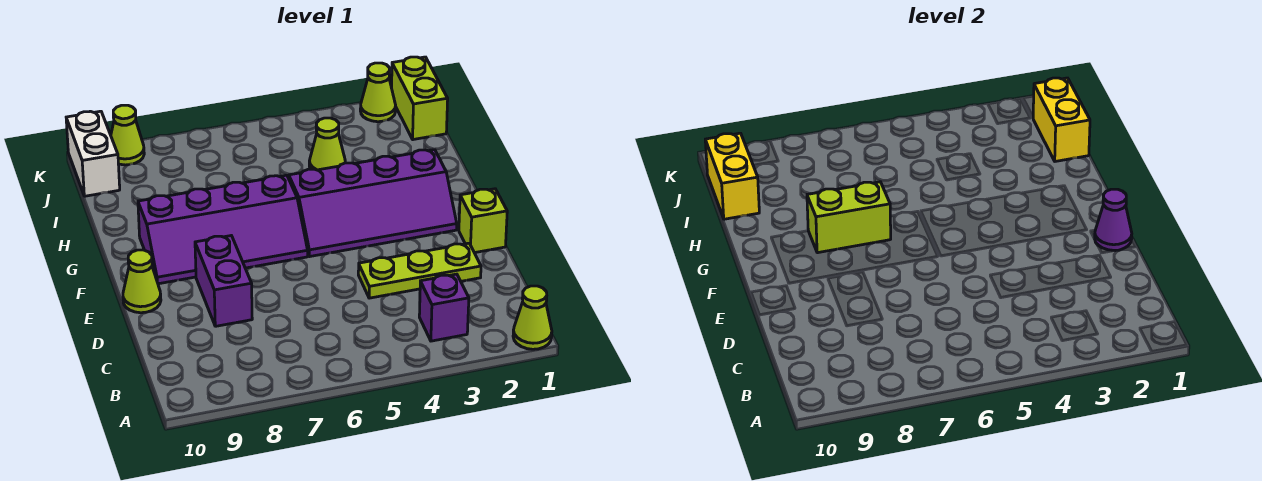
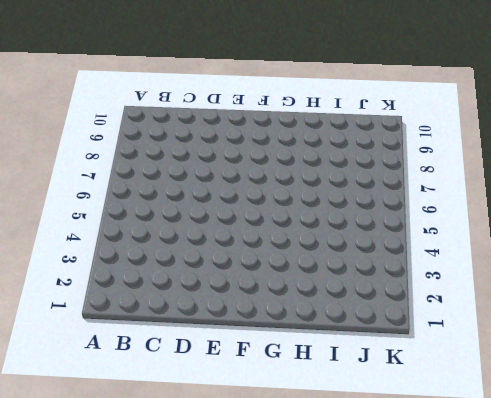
none -> lime 1x1 cone [513,286,552,349]
none -> purple 1x1 brick [419,274,469,341]
none -> lime 1x3 plate [358,243,481,298]

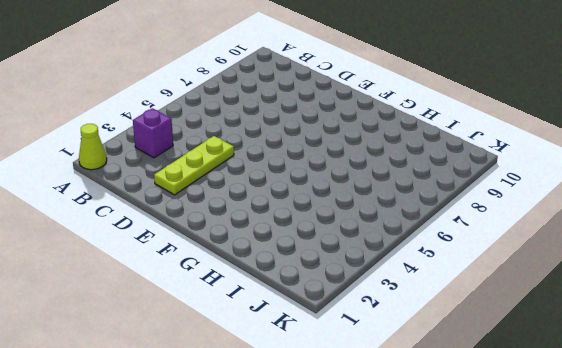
none -> purple 1x2 brick [195,236,252,326]
none -> lime 1x1 brick [459,189,507,253]
none -> lime 1x1 cone [123,250,161,313]

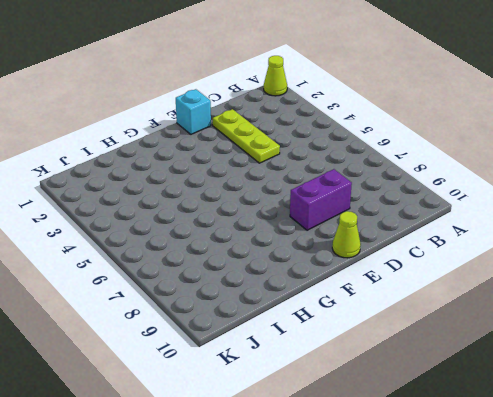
cyan 1x1 brick [176,89,211,134] -> lime 1x1 brick [459,189,507,253]
none -> purple 1x1 brick [419,274,469,341]
none -> purple 2x4 slope [289,150,457,256]
none -> purple 2x4 slope [138,175,308,284]

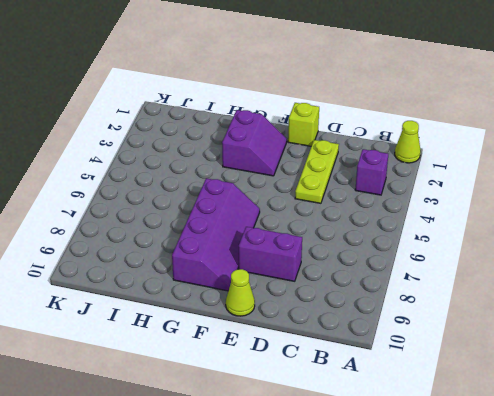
purple 2x2 slope [222,110,287,176] -> purple 2x4 slope [289,150,457,256]
none -> lime 1x1 cone [309,118,345,170]
none -> lime 1x2 brick [392,57,448,140]
none -> white 1x2 brick [66,111,120,196]

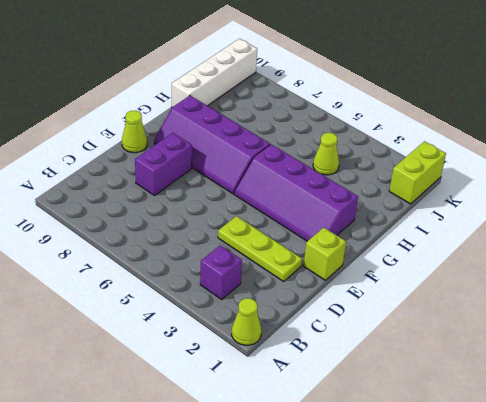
white 1x4 brick [172,39,257,107] -> white 1x2 brick [66,111,120,196]
none -> lime 1x1 cone [360,63,396,122]
none -> lime 1x1 cone [111,105,144,165]
none -> purple 1x1 cone [1094,189,1132,251]

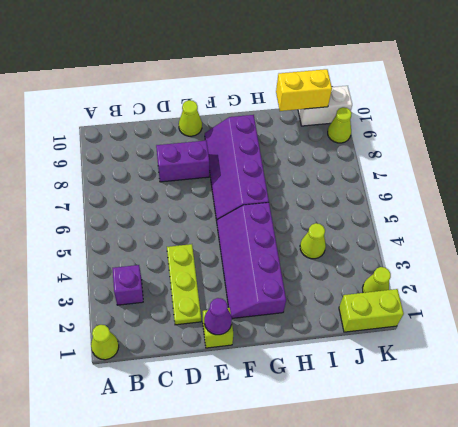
none -> lime 1x2 brick [807,182,891,253]
none -> yellow 1x2 brick [1033,78,1090,161]

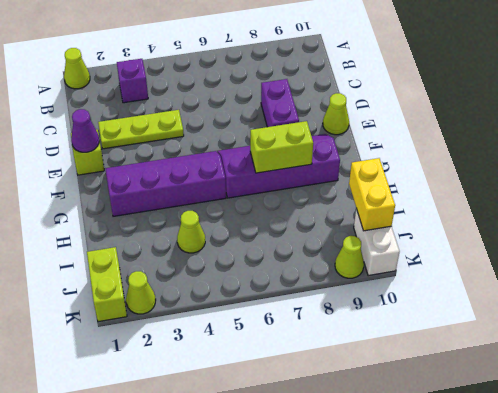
none -> yellow 1x2 brick [1033,78,1090,161]

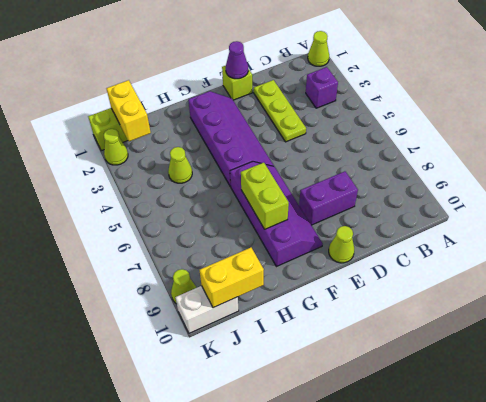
yellow 1x2 brick [106,80,151,141] -> yellow 1x2 brick turned to [1033,78,1090,161]

